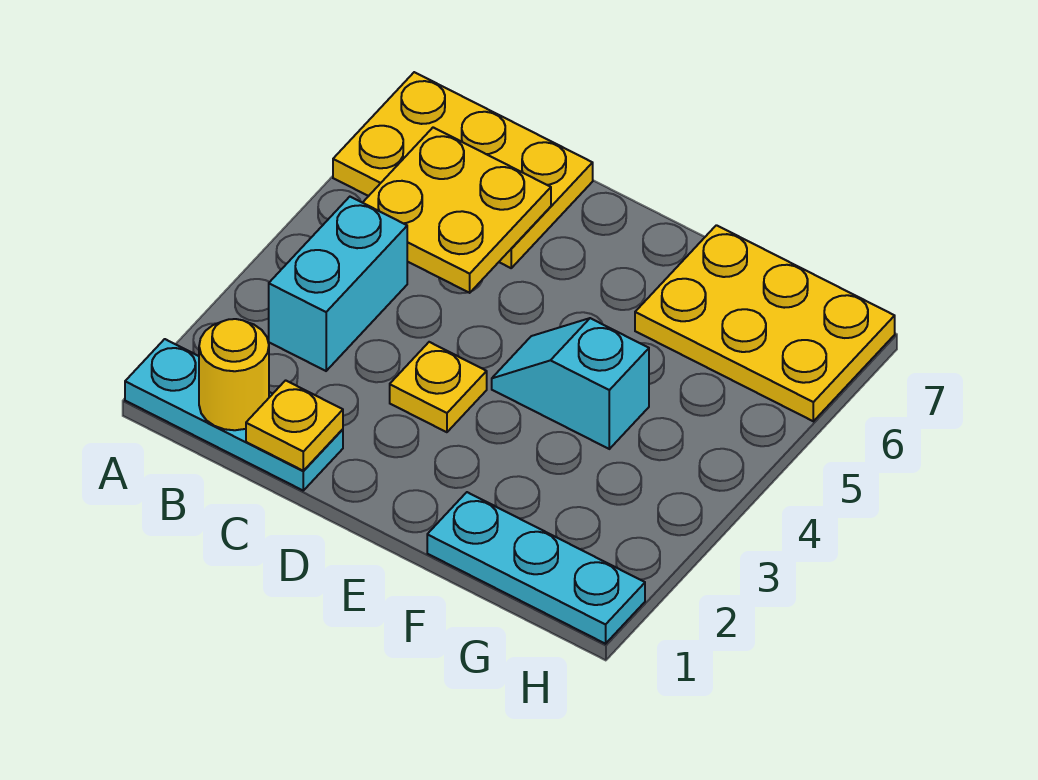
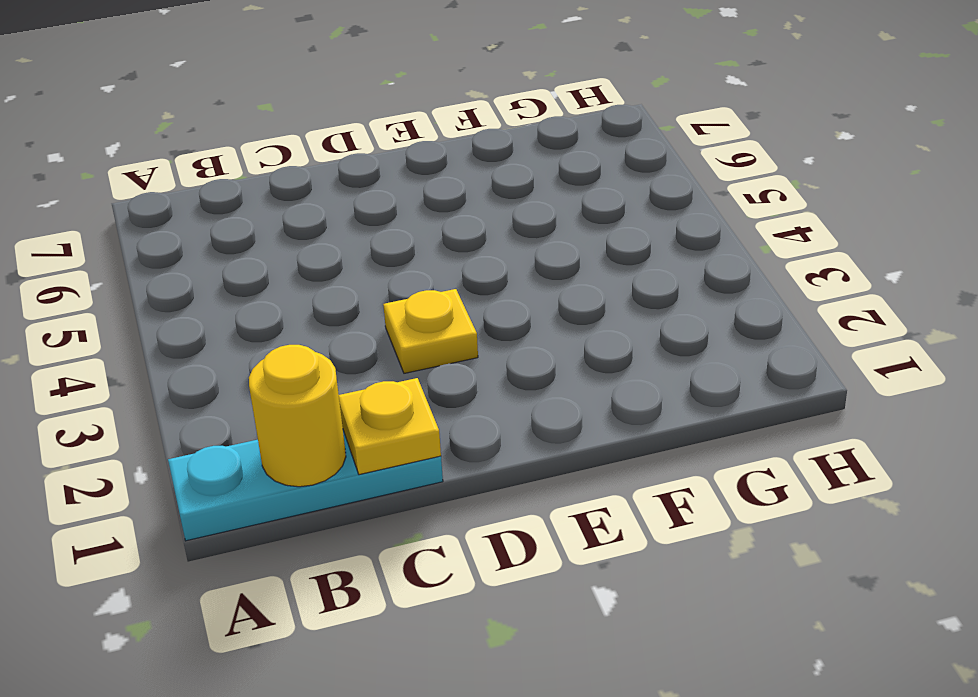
none -> yellow 2x3 plate [333,72,593,268]
none -> cyan 1x2 brick [269,197,407,371]

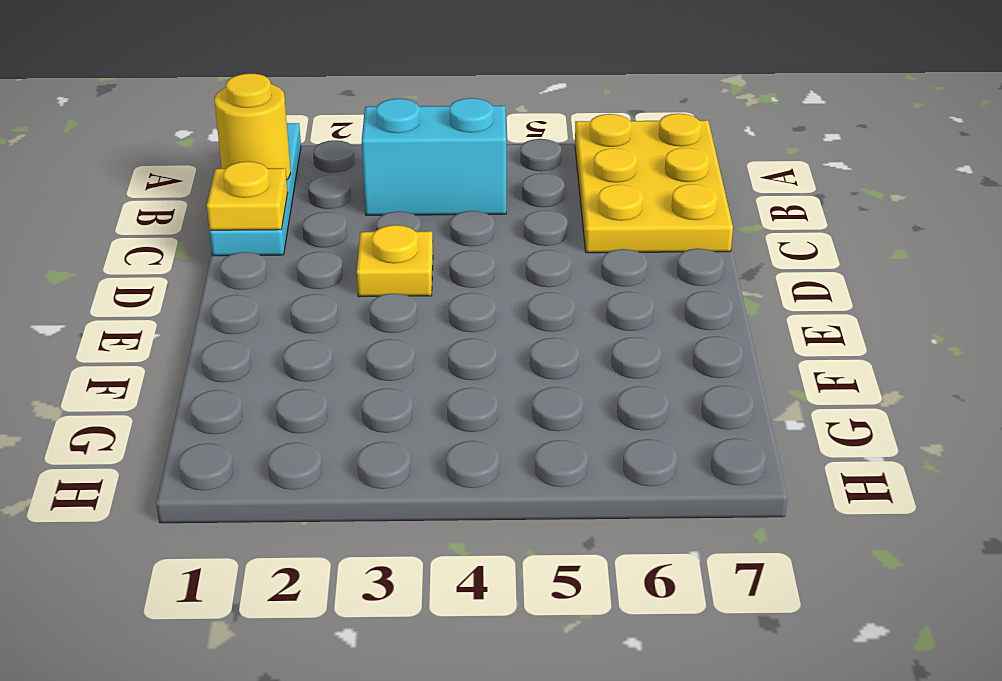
none -> cyan 1x2 slope [492,318,649,449]
none -> cyan 1x3 plate [427,492,645,644]

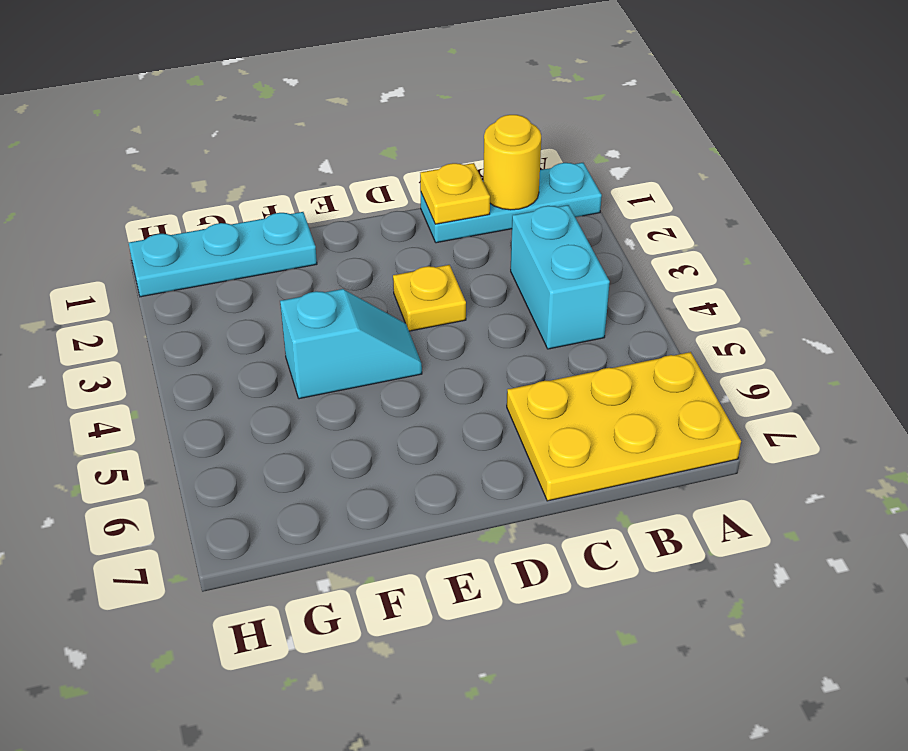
none -> yellow 2x3 plate [635,225,895,421]
none -> yellow 2x2 plate [363,127,551,293]

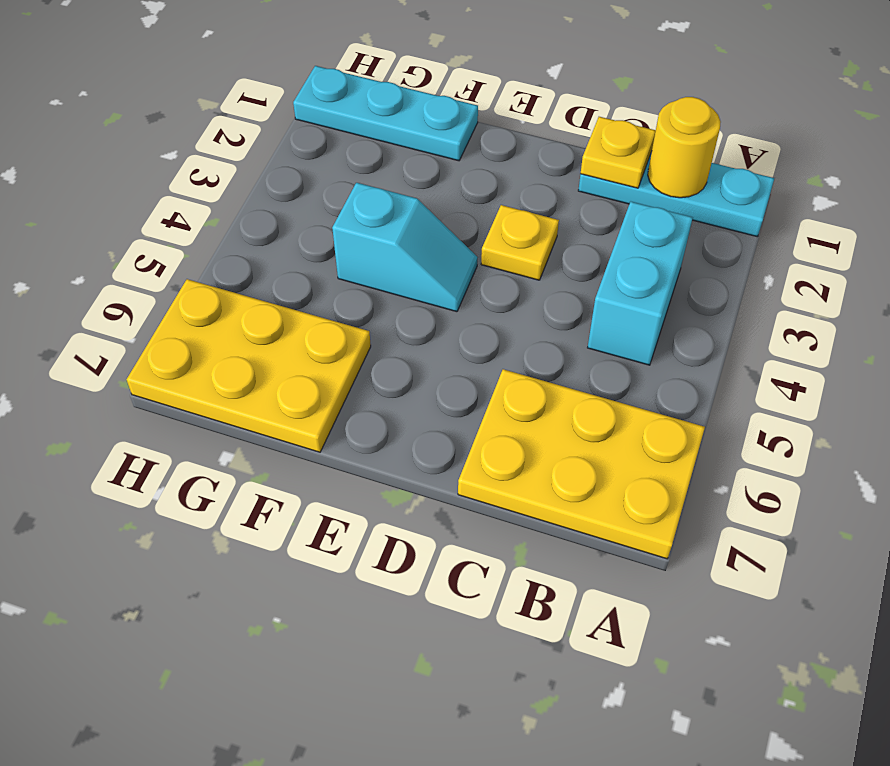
none -> yellow 2x2 plate [363,127,551,293]

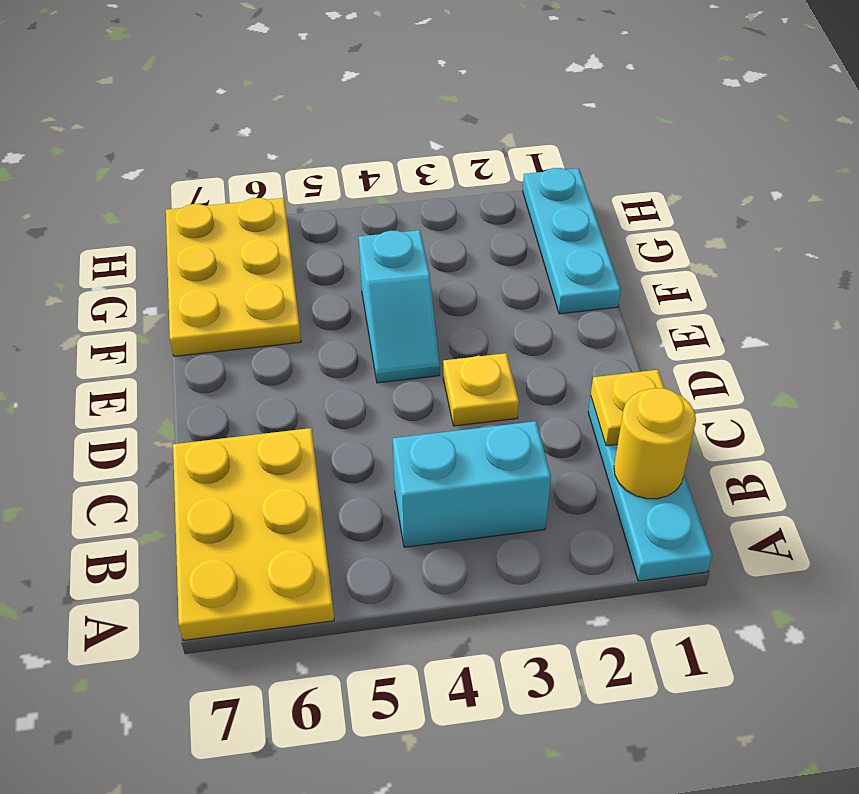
none -> yellow 2x2 plate [363,127,551,293]

